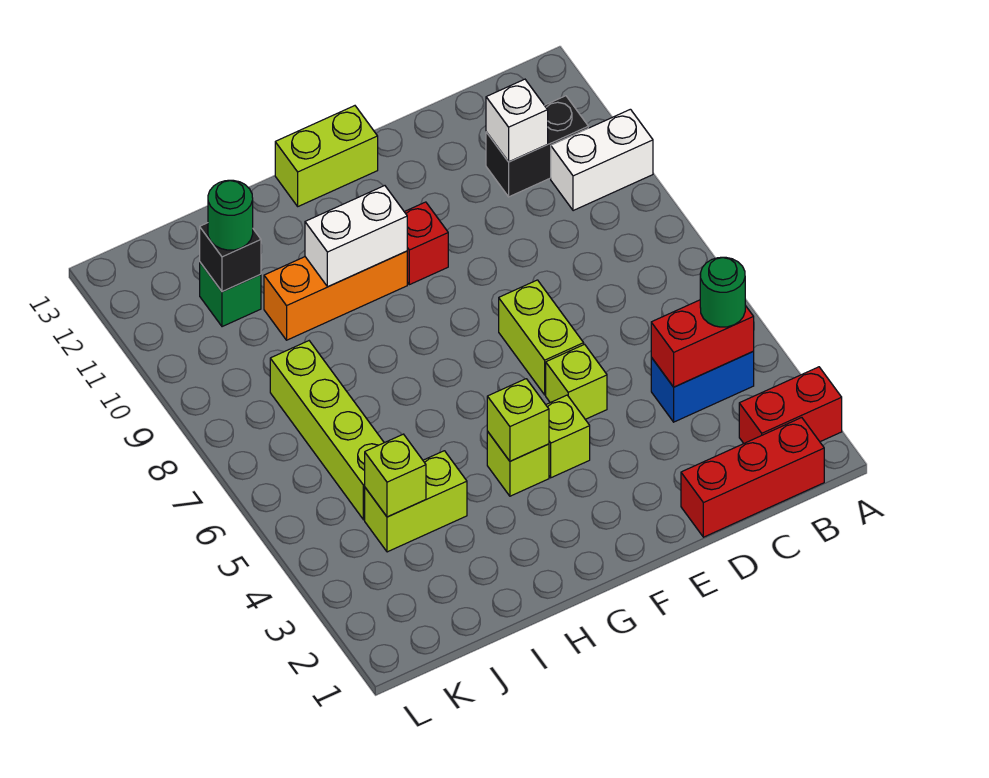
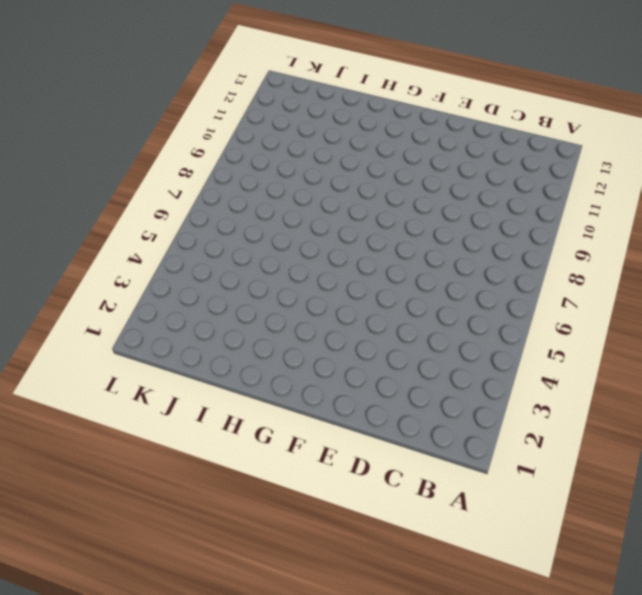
none -> red 1x2 brick [739,367,842,443]
none -> white 1x2 brick [551,109,653,211]
none -> red 1x3 brick [681,418,824,537]

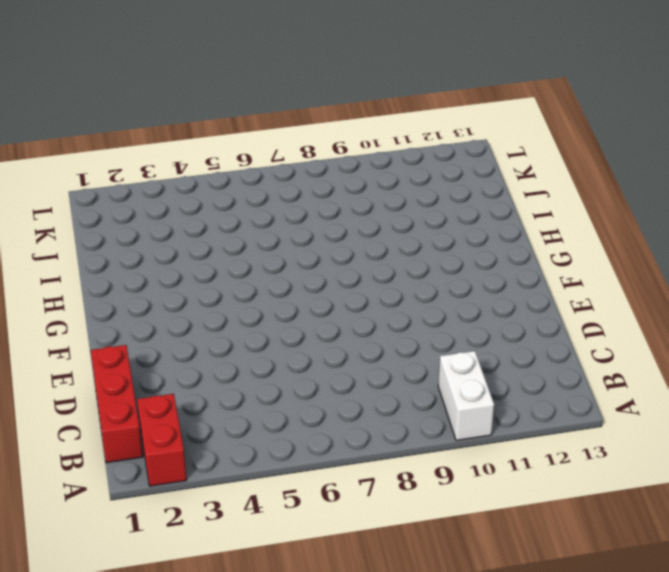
none -> blue 1x2 brick [651,352,754,422]
none -> black 1x2 brick [486,96,588,197]
none -> lime 1x1 brick [546,344,607,419]

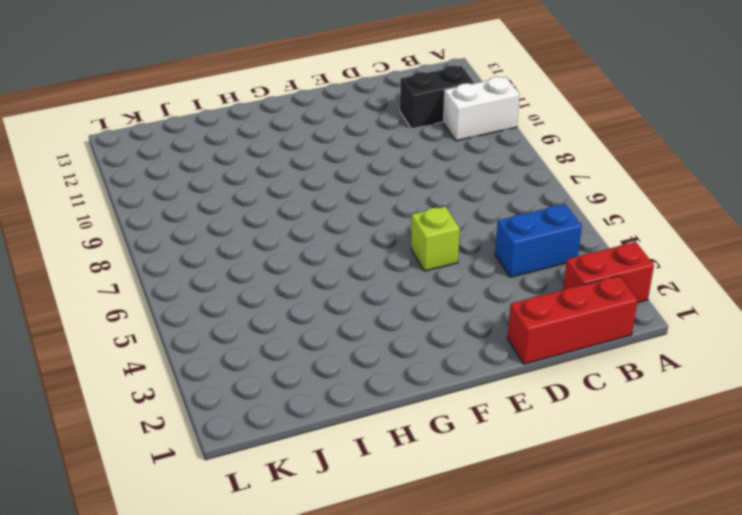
none -> lime 1x2 brick [499,280,584,395]
none -> lime 1x1 brick [546,395,590,478]
none -> red 1x1 brick [405,202,448,285]

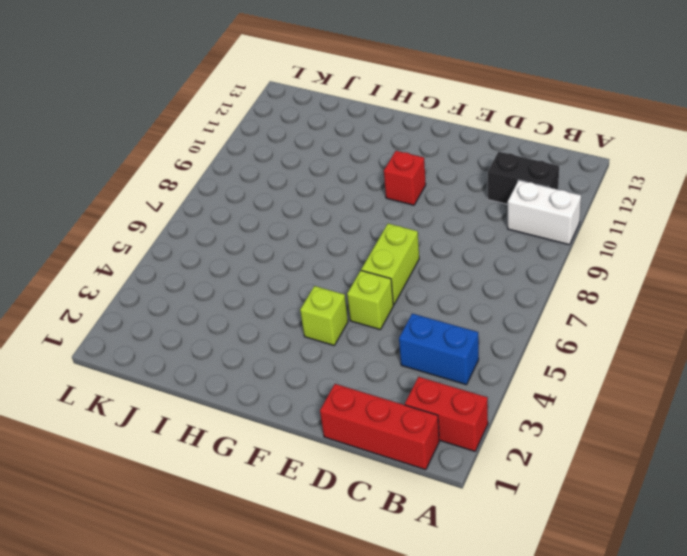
none -> lime 1x2 brick [275,106,378,206]
none -> lime 1x1 brick [487,431,549,496]
none -> orange 1x3 brick [264,251,407,340]

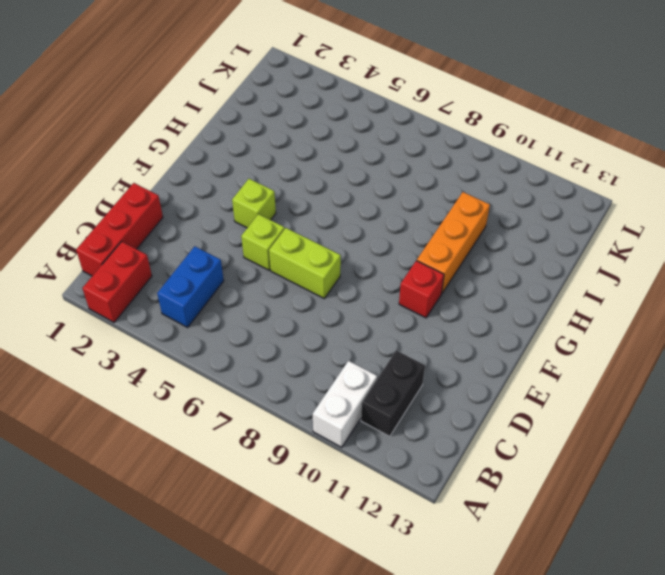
none -> lime 1x2 brick [275,106,378,206]
none -> lime 1x1 brick [487,431,549,496]
none -> lime 1x2 brick [365,451,467,552]

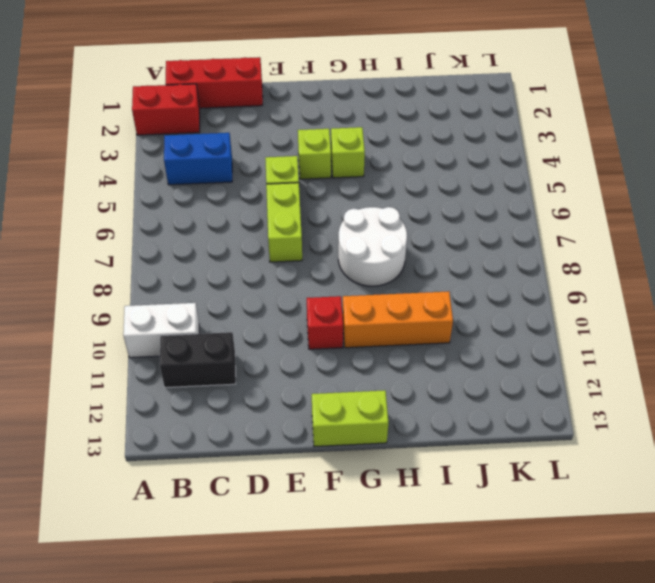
white 2x2 round brick [338,207,407,286] -> none
none -> lime 1x2 brick [365,451,467,552]
none -> lime 1x4 brick [270,341,384,520]
none -> green 1x1 brick [200,263,261,327]

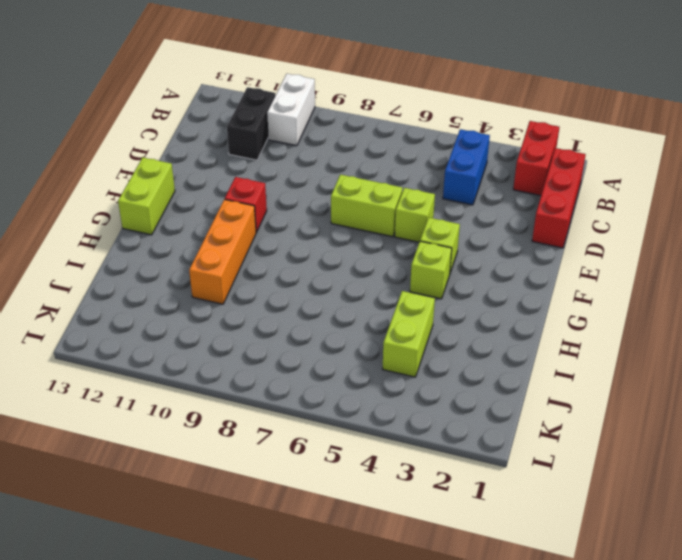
none -> lime 1x4 brick [270,341,384,520]
none -> green 1x1 brick [200,263,261,327]
none -> red 1x2 brick [651,300,754,387]

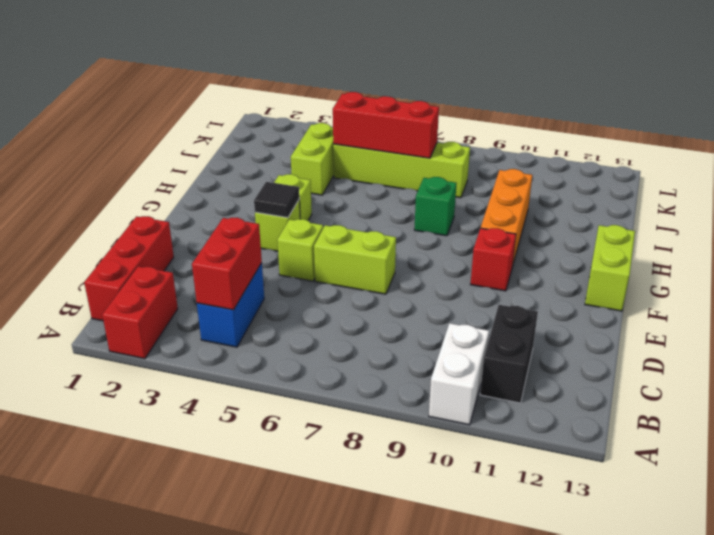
black 1x1 tile [254,182,299,218] -> none
green 1x1 brick [414,177,456,236] -> green 1x1 brick moved to [200,263,261,327]
red 1x3 brick [333,92,439,158] -> none
none -> white 1x1 brick [486,79,548,162]
none -> lime 1x1 brick [487,379,549,461]
none -> white 1x2 brick [305,186,407,287]

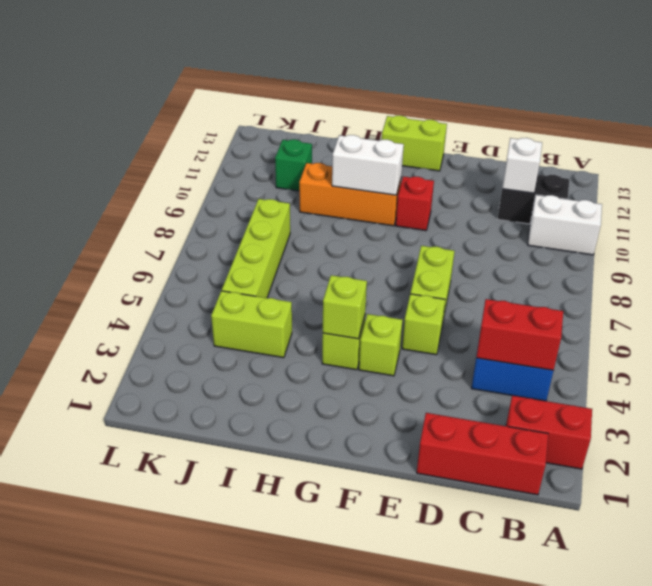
none -> lime 1x1 brick [365,434,426,517]
none -> black 1x1 brick [200,223,261,292]
none -> green 1x1 round brick [700,257,745,327]

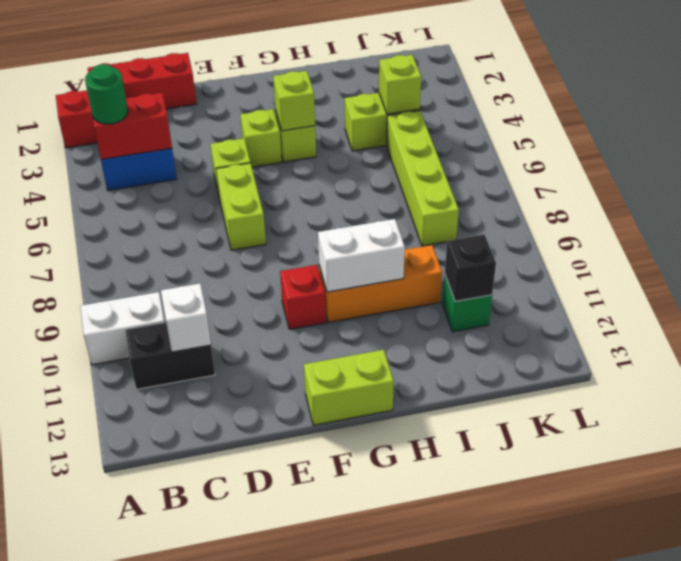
none -> green 1x1 round brick [208,180,253,250]

